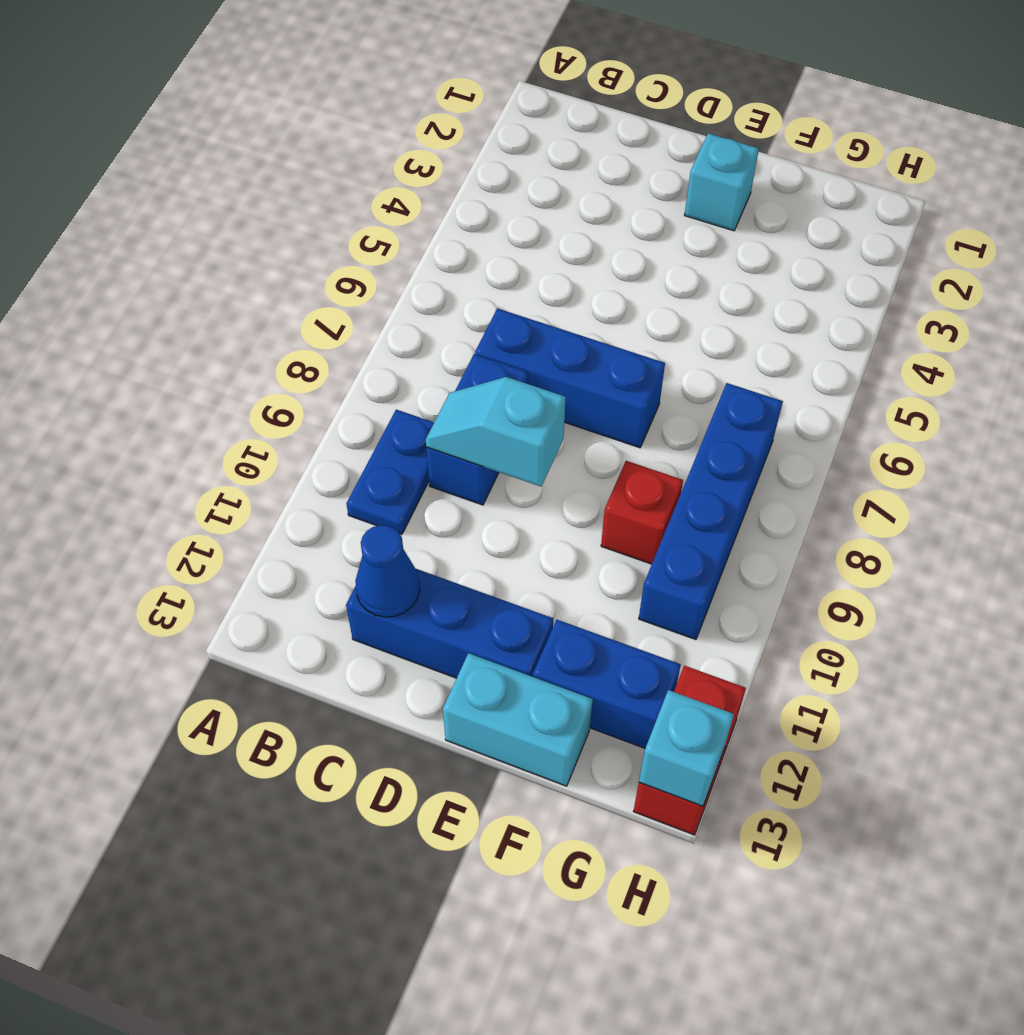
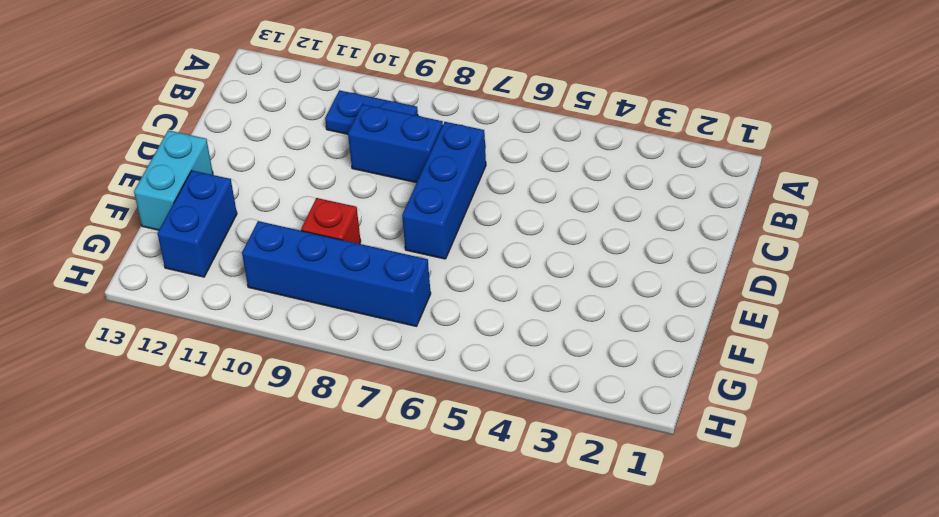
none -> blue 1x3 brick [346,569,553,678]
none -> cyan 1x1 brick [685,133,759,231]
none -> red 1x2 brick [633,666,746,835]

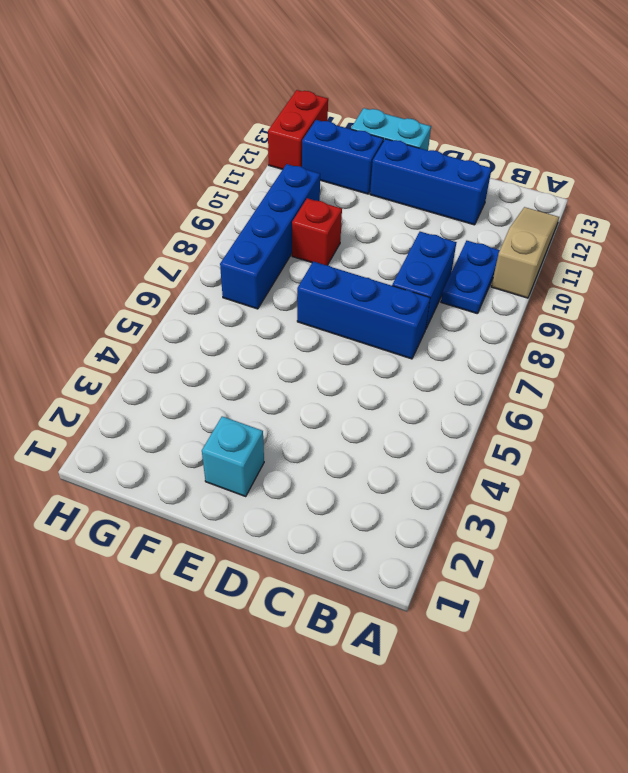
tan 1x3 slope [491,207,559,298] -> none
none -> cyan 1x2 slope [426,377,566,486]
none -> blue 1x1 cone [355,525,420,617]
none -> cyan 1x1 brick [639,690,734,806]

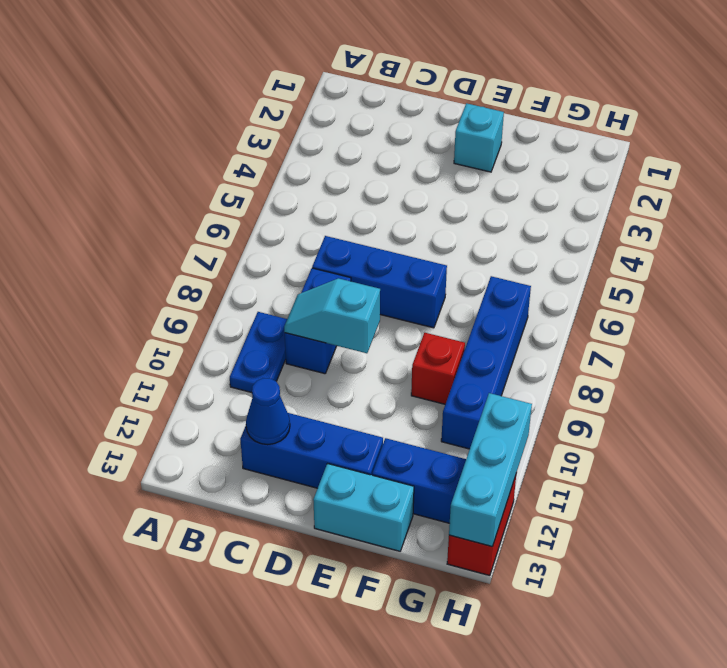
cyan 1x3 brick [449,393,532,547] -> cyan 1x1 brick [639,690,734,806]

